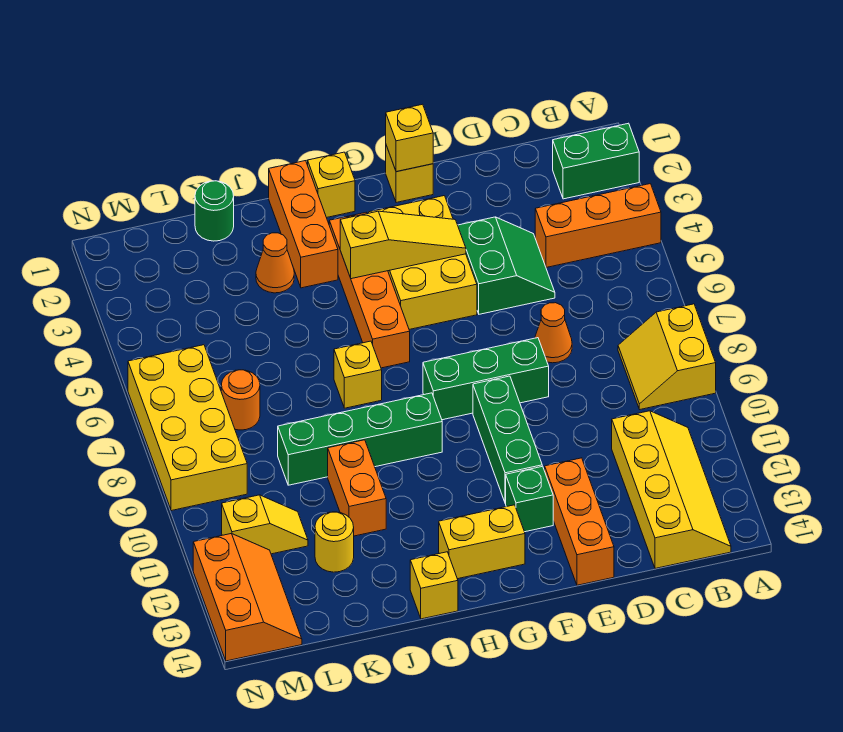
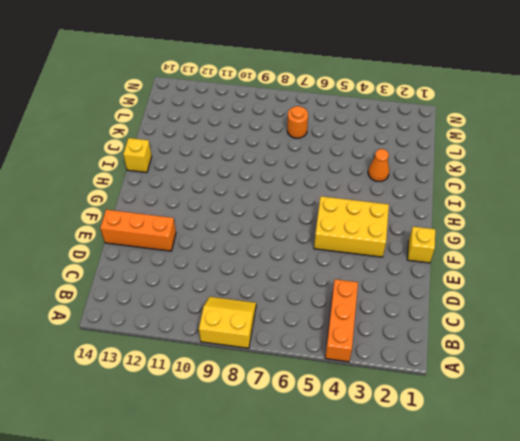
none -> green 1x2 brick [553,123,639,199]
none -> yellow 2x4 slope [612,411,731,568]
none -> green 2x2 slope [458,217,555,314]

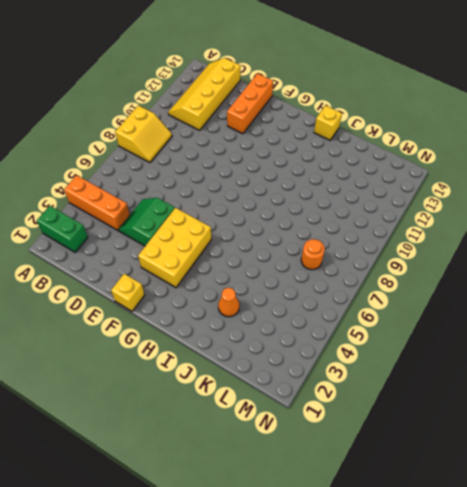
none -> orange 1x1 cone [535,303,572,363]
none -> green 1x3 brick [423,338,549,420]
none -> green 1x3 brick [473,376,542,503]

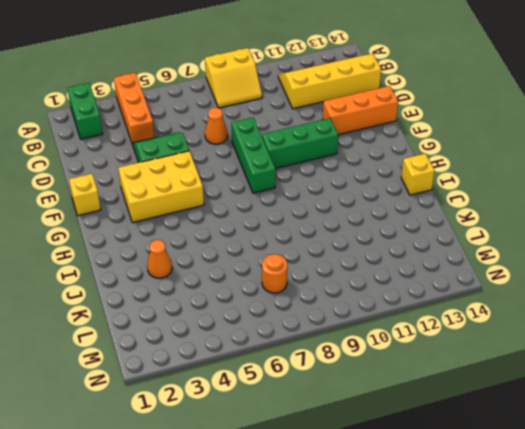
none -> green 1x1 brick [506,466,553,532]
none -> yellow 1x2 brick [439,505,525,579]
none -> yellow 1x1 brick [308,152,355,218]

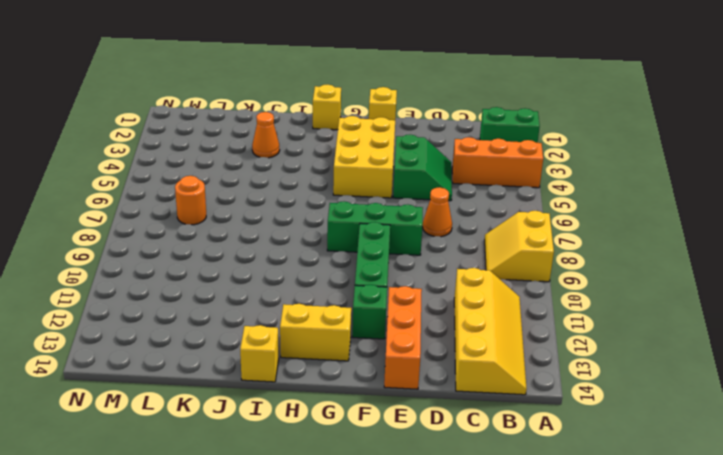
none -> orange 1x4 brick [329,213,410,368]
none -> green 1x4 brick [278,393,442,485]
none -> orange 1x3 brick [269,161,338,288]

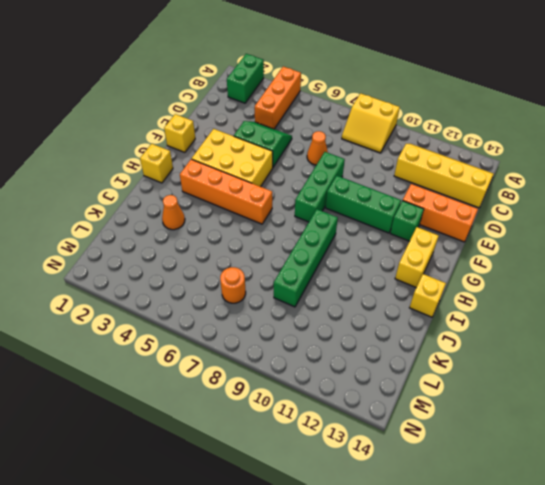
none -> orange 1x3 brick [269,161,338,288]
none -> yellow 1x1 brick [334,341,382,408]
none -> orange 1x2 brick [328,440,386,536]

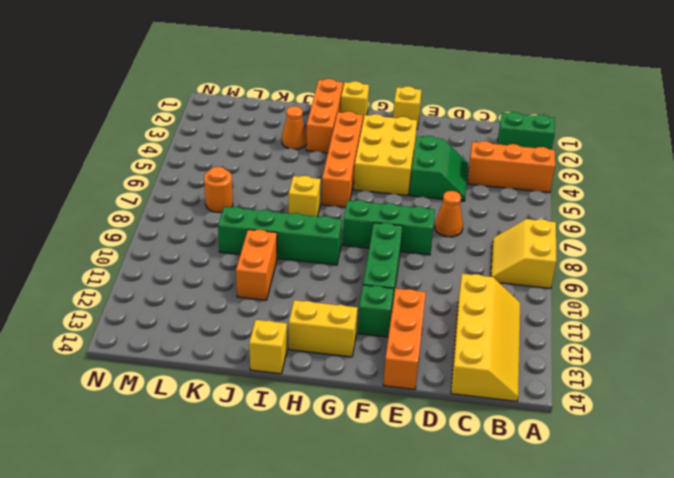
none -> green 1x1 round brick [195,181,234,241]
none -> yellow 1x1 round brick [315,512,354,572]
none -> yellow 1x2 slope [222,495,308,554]

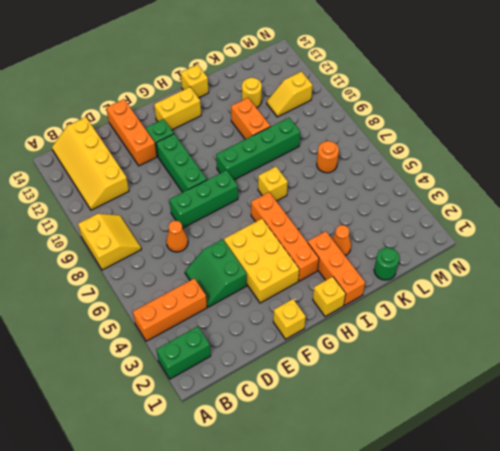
none -> yellow 2x4 brick [128,345,247,511]
none -> orange 2x3 slope [193,534,302,661]
none -> yellow 1x1 brick [386,104,433,172]

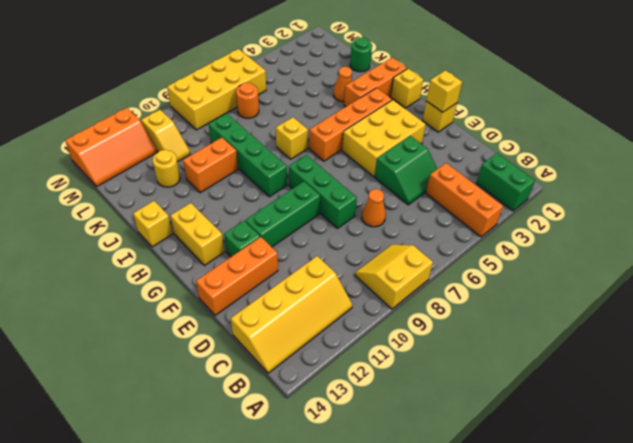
none -> yellow 1x3 slope [340,211,466,279]

